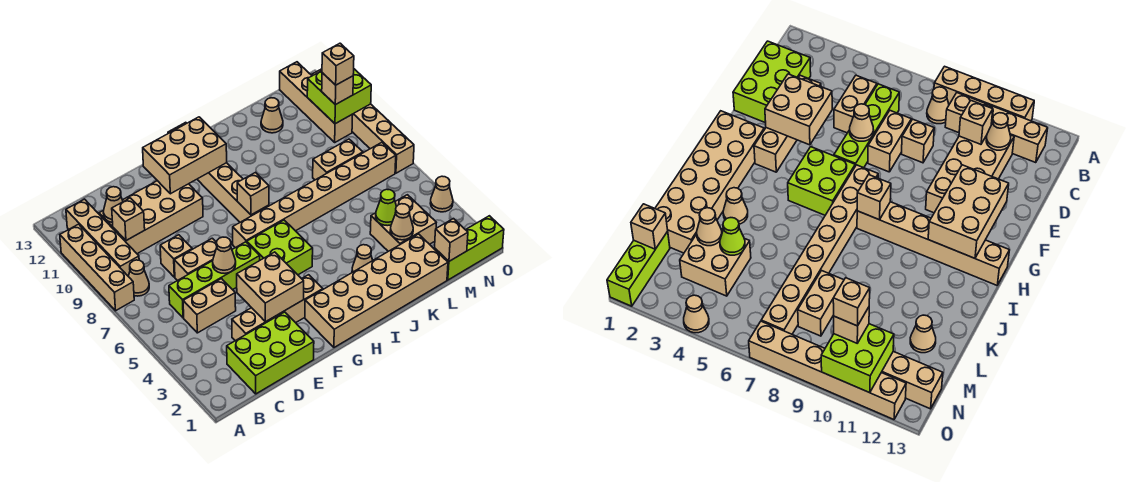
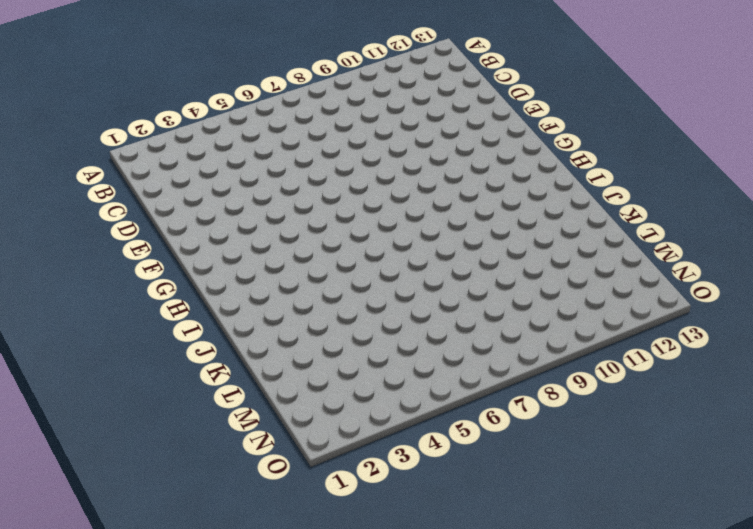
none -> tan 1x4 brick [60,224,134,311]
none -> tan 1x1 cone [128,260,149,296]
none -> tan 1x4 brick [66,199,139,276]
none -> lime 2x3 brick [227,312,314,394]

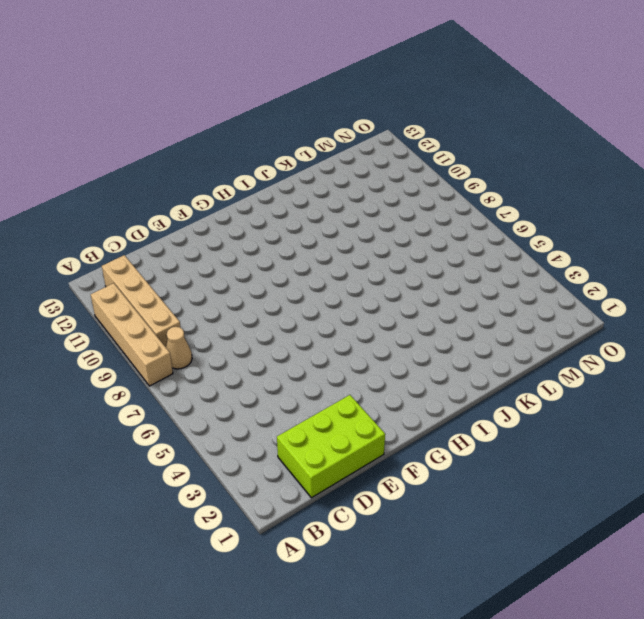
none -> tan 1x2 brick [183,279,236,333]
none -> lime 1x4 brick [169,242,260,318]
none -> tan 2x4 brick [99,181,203,254]
none -> tan 1x4 brick [232,275,323,341]

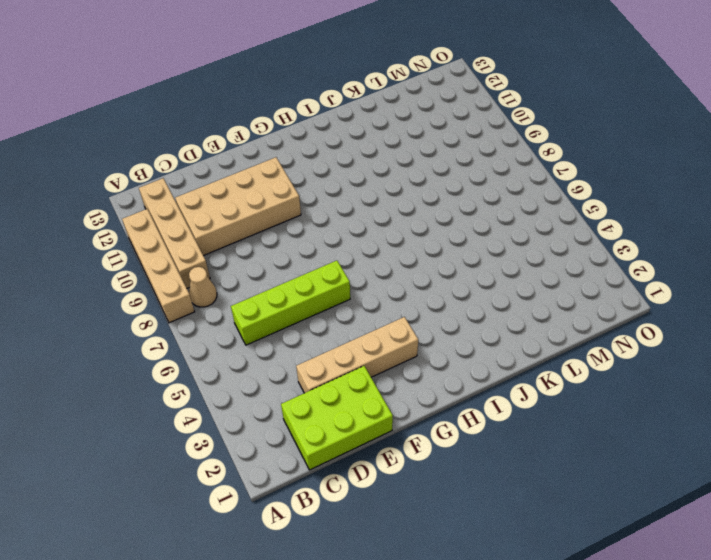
none -> tan 1x2 brick [183,279,236,333]
none -> tan 1x2 brick [174,238,217,281]
none -> tan 1x1 brick [160,235,192,277]
none -> tan 2x6 brick [305,234,448,347]

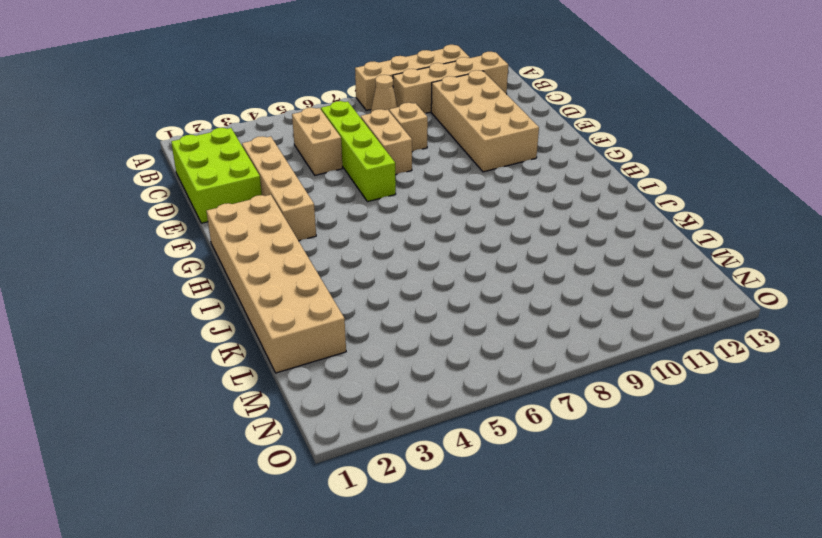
none -> lime 2x2 brick [247,220,313,275]
none -> tan 1x8 brick [233,142,396,248]
none -> tan 1x6 brick [168,122,269,222]
none -> tan 1x1 cone [352,245,373,272]

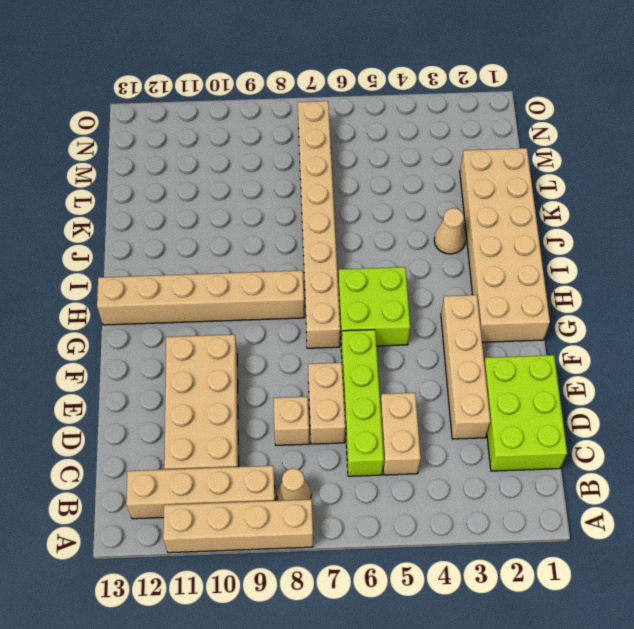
none -> tan 2x2 brick [370,195,436,251]
none -> tan 1x2 brick [313,139,363,180]
none -> tan 1x1 cone [261,98,283,133]
none -> lime 1x3 brick [434,216,504,280]

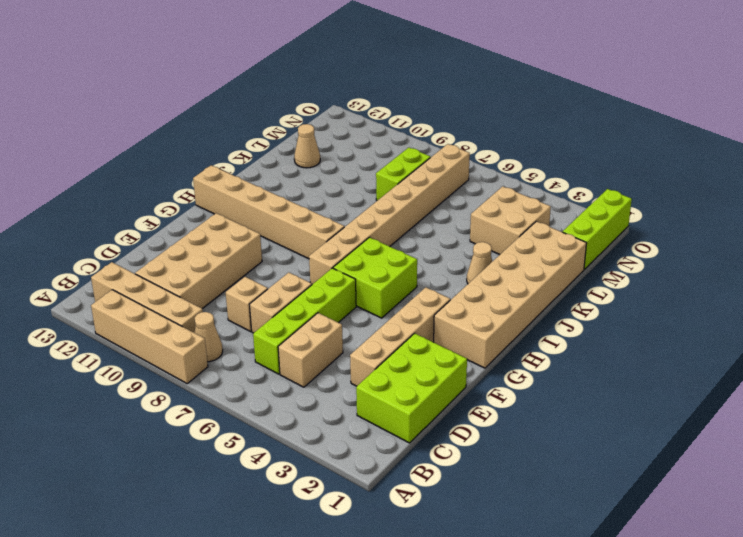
lime 1x2 brick [376,148,430,201] -> tan 1x2 brick [313,139,363,180]
none -> tan 1x4 brick [280,62,353,142]
none -> tan 1x1 cone [430,176,453,212]
none -> tan 1x6 brick [312,69,414,173]
none -> tan 1x1 brick [112,198,145,240]

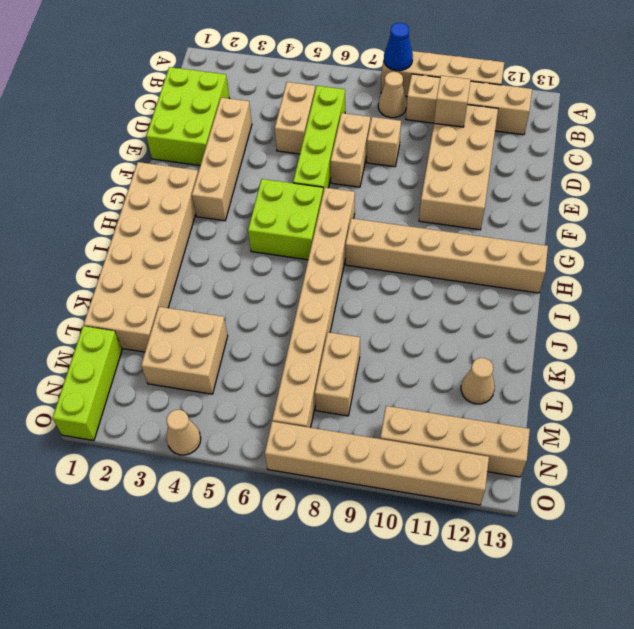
blue 1x1 cone [384,23,413,71] -> none
none -> tan 1x1 cone [352,245,373,272]
none -> tan 1x1 cone [103,187,123,223]
none -> tan 2x2 brick [237,252,304,322]
none -> tan 1x1 cone [213,237,236,273]

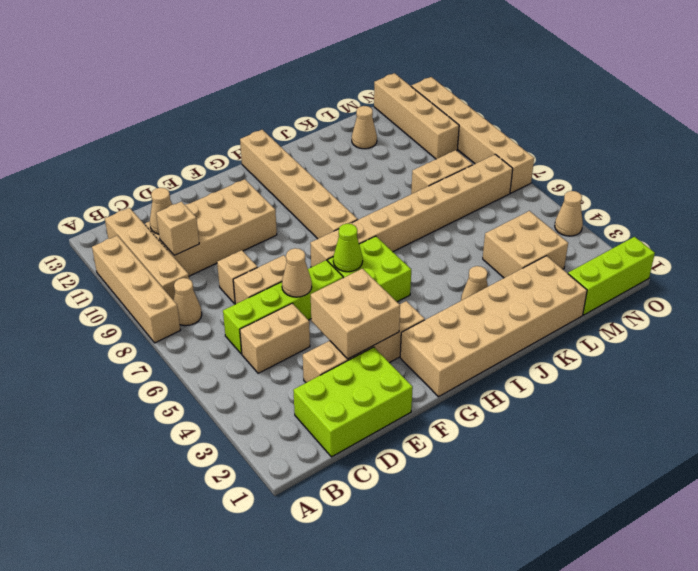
lime 1x1 cone [333,224,363,272] -> lime 1x1 cone moved to [376,189,396,226]
none -> tan 2x3 brick [143,117,227,194]
none -> tan 1x1 brick [237,173,269,215]
none -> tan 1x1 cone [390,204,413,240]
none -> tan 1x1 brick [435,219,468,261]

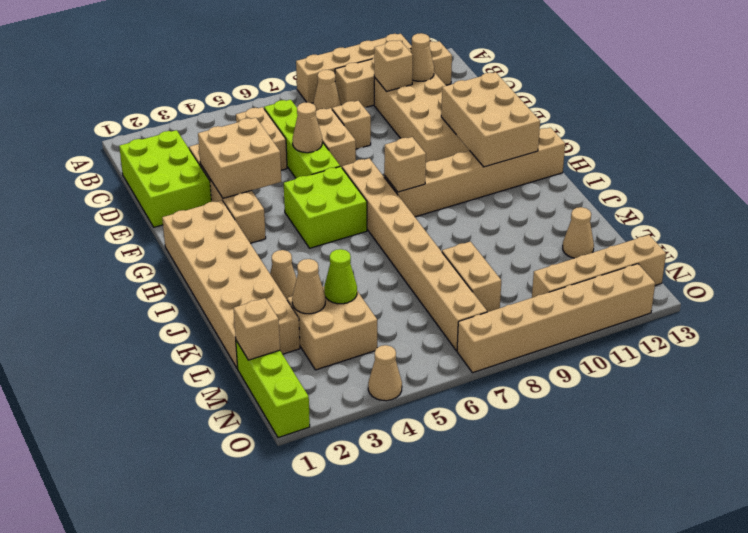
none -> lime 2x2 brick [307,69,371,124]
none -> tan 1x1 brick [322,73,353,105]
none -> tan 1x1 brick [322,43,354,85]

